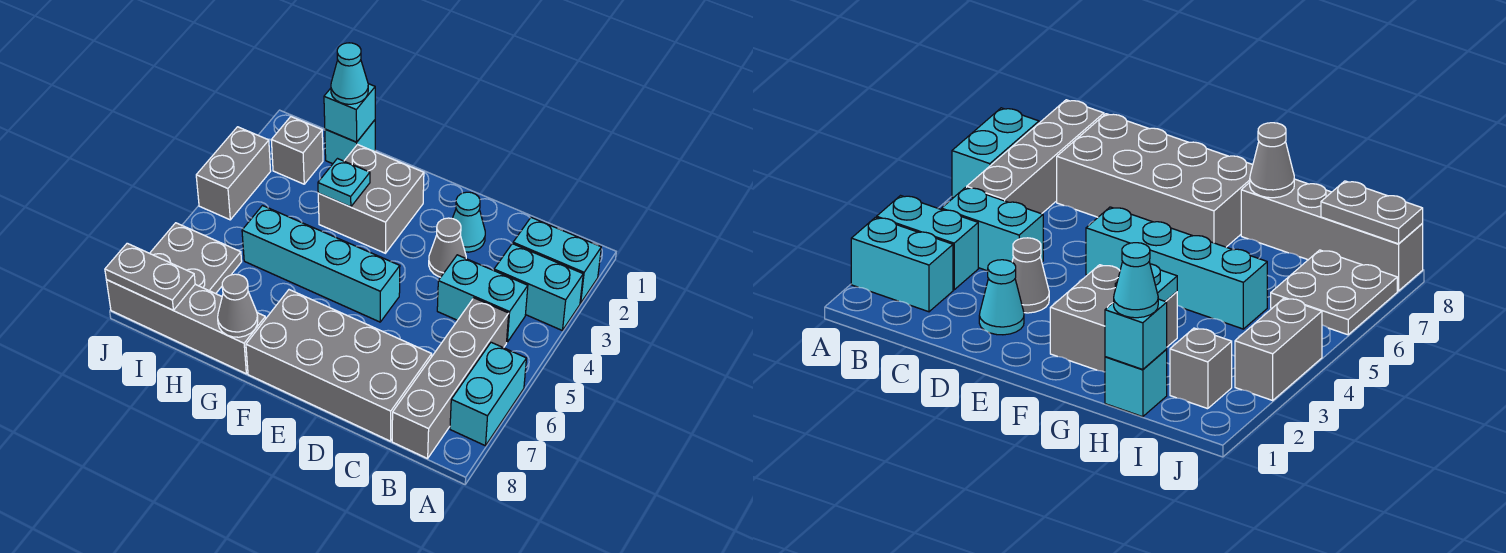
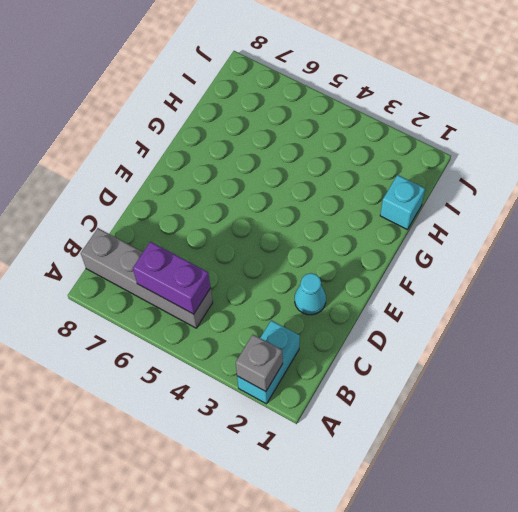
grey 1x1 brick [236,335,283,391] -> grey 1x1 brick moved to [271,117,323,184]
purple 1x2 brick [133,242,211,314] -> none
none -> cyan 1x2 brick [494,244,583,331]
none -> cyan 1x2 brick [450,342,526,446]
none -> cyan 1x2 brick [437,255,528,342]

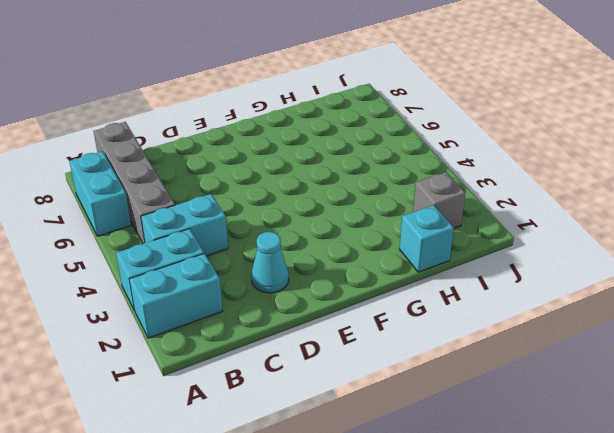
none -> grey 2x4 brick [246,290,432,441]
none -> grey 1x1 cone [429,218,466,277]
none -> cyan 1x4 brick [242,206,400,322]

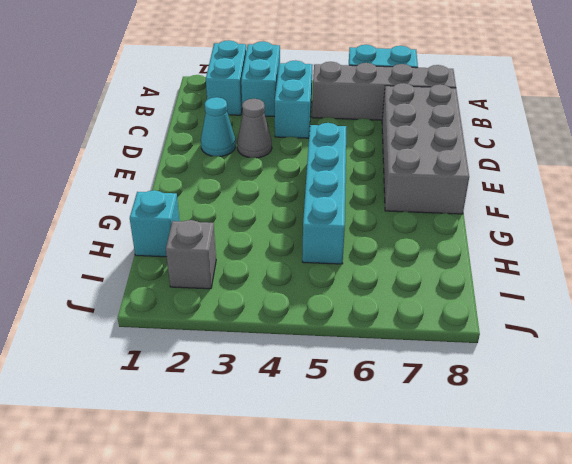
none -> grey 2x2 brick [318,145,424,253]
none -> grey 1x4 brick [106,280,266,374]
none -> grey 2x2 plate [150,223,242,294]

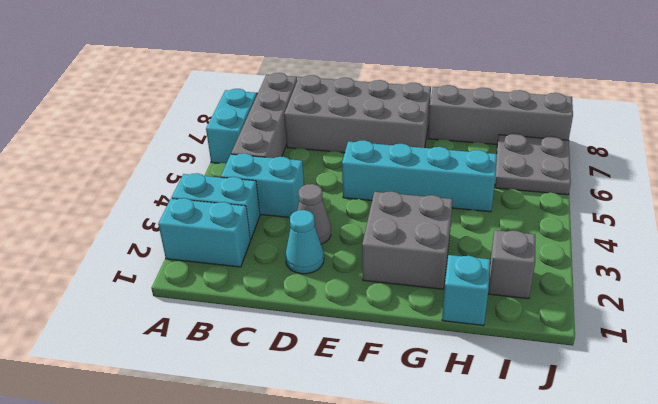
none -> grey 1x2 brick [196,127,271,220]
none -> cyan 1x1 plate [318,159,370,207]
none -> grey 1x1 cone [218,274,258,337]

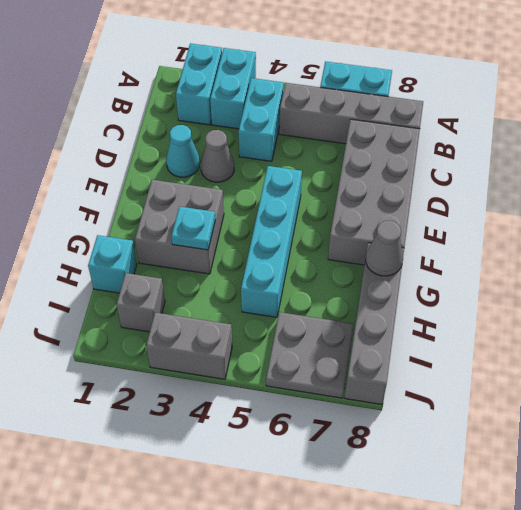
none -> cyan 1x1 brick [324,84,375,142]
none -> grey 1x2 plate [105,243,195,310]
none -> cyan 1x1 cone [331,43,368,104]

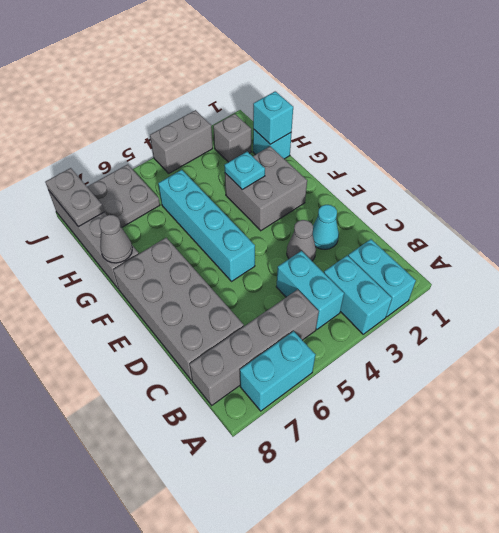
none -> cyan 1x1 cone [331,43,368,104]

